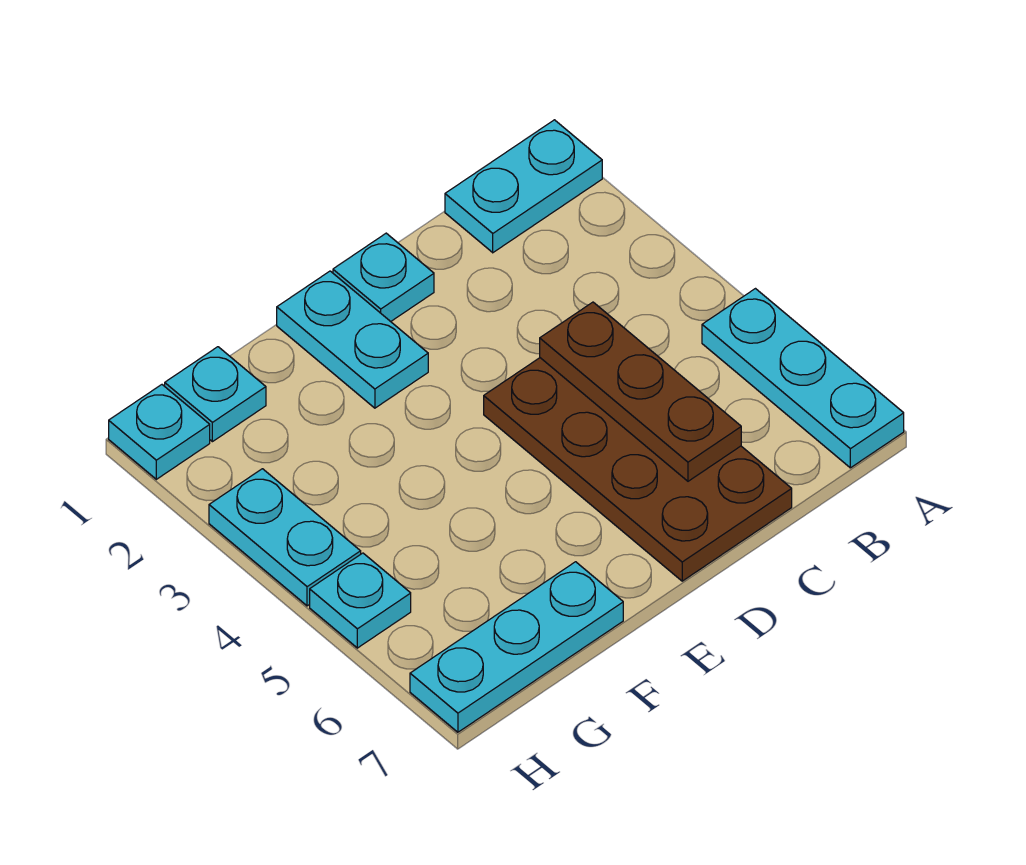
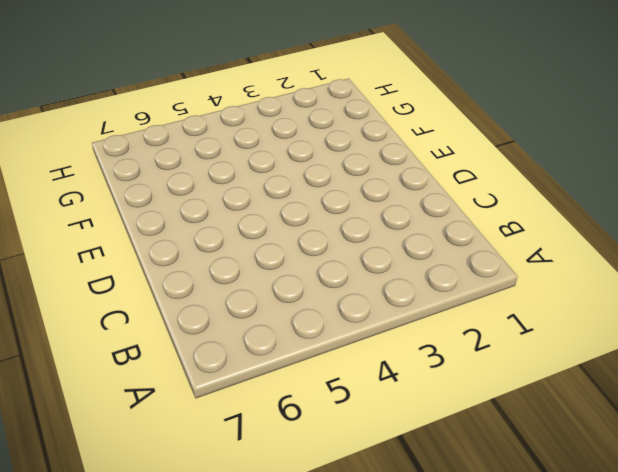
none -> cyan 1x2 plate [445,120,602,253]
none -> cyan 1x3 plate [702,289,904,468]

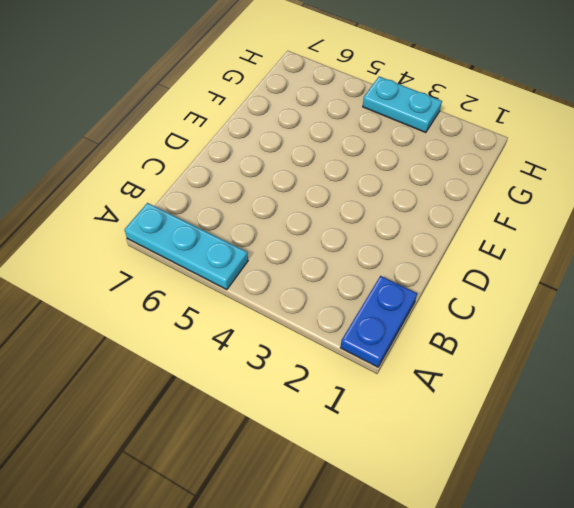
blue 1x2 plate [340,276,417,367] -> cyan 1x2 plate [445,120,602,253]
none -> brown 2x4 plate [484,358,792,581]
none -> cyan 1x1 plate [333,233,434,322]

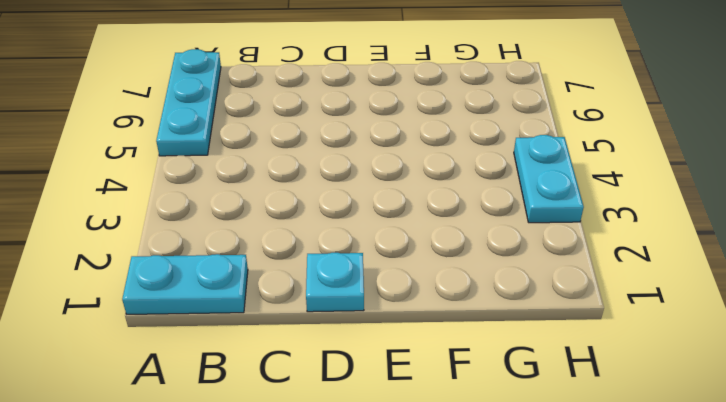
none -> brown 2x4 plate [484,358,792,581]
none -> cyan 1x2 plate [277,271,428,408]

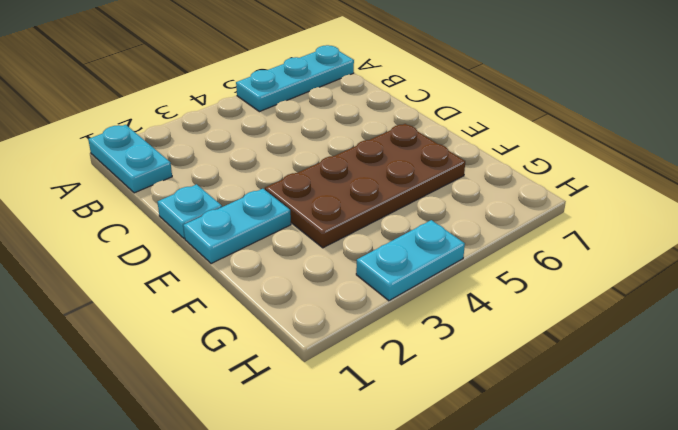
brown 2x4 plate [265,124,465,248] -> brown 2x4 plate moved to [484,358,792,581]
none -> cyan 1x3 plate [410,562,623,732]
none -> cyan 1x1 plate [165,347,266,442]

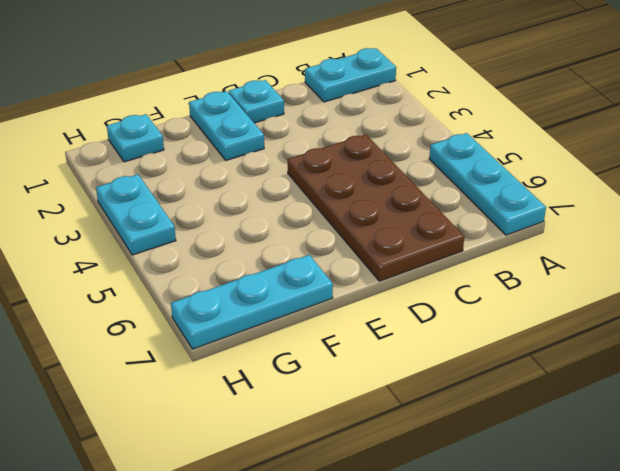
none -> cyan 1x1 plate [109,385,210,479]
none -> cyan 1x1 plate [310,553,411,648]

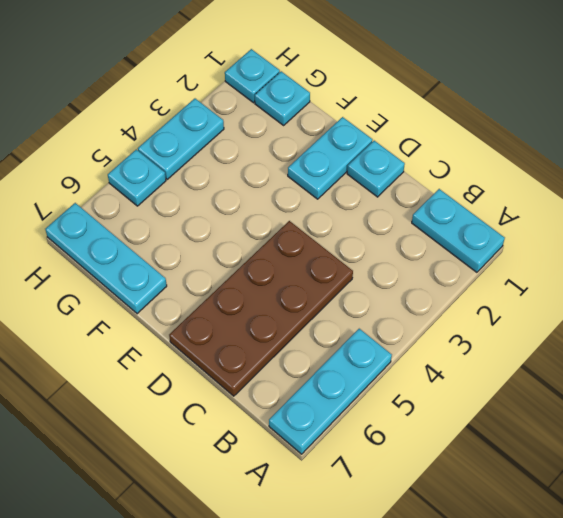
none -> brown 1x3 plate [540,302,741,481]

